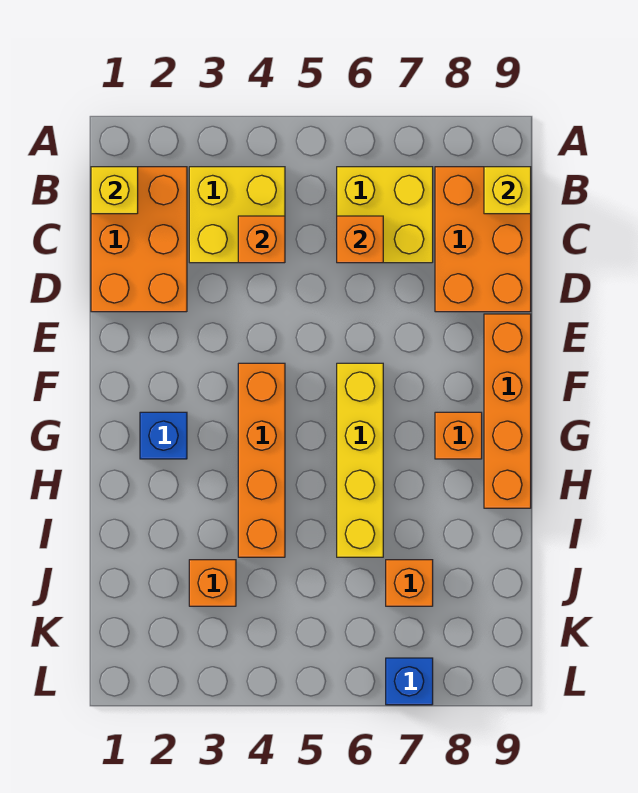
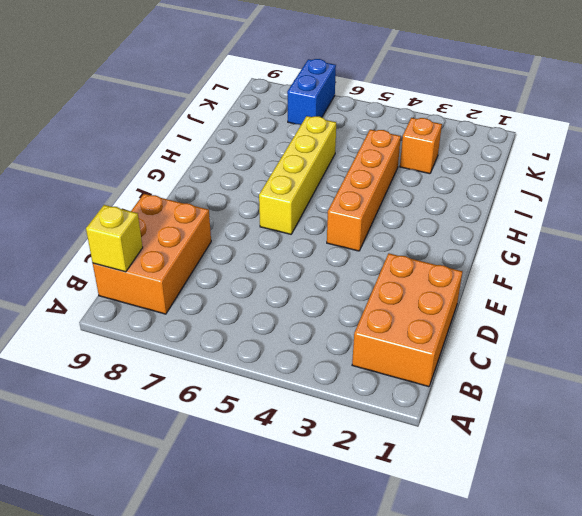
blue 1x2 brick [287,59,336,125] -> blue 1x1 brick [386,658,433,705]
none -> yellow 2x2 brick [189,167,285,263]
none -> yellow 2x2 brick [337,167,433,263]
none -> orange 1x4 brick [484,314,531,508]

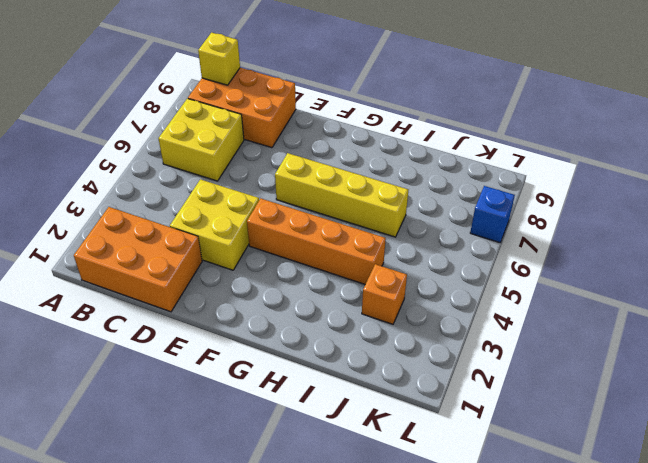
yellow 2x2 brick [170,179,259,270] -> yellow 2x2 brick moved to [189,167,285,263]
none -> orange 1x4 brick [484,314,531,508]
none -> blue 1x1 brick [140,412,187,459]
none -> orange 1x1 brick [435,412,482,459]

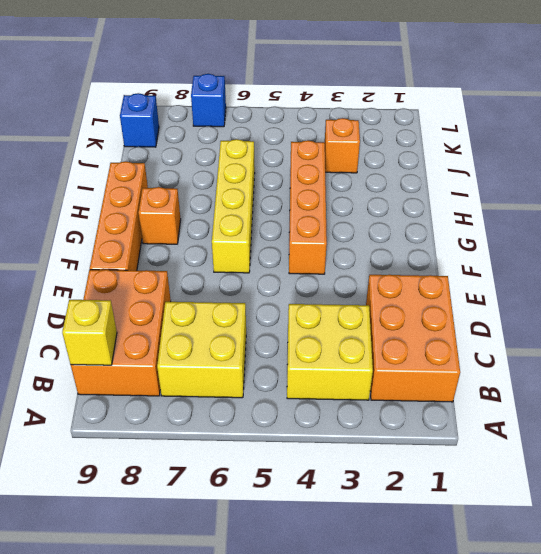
blue 1x1 brick [120,93,159,147] -> blue 1x1 brick moved to [140,412,187,459]
none -> orange 1x1 brick [386,560,433,606]
none -> yellow 1x1 brick [91,167,138,214]
none -> orange 1x1 brick [238,216,285,263]

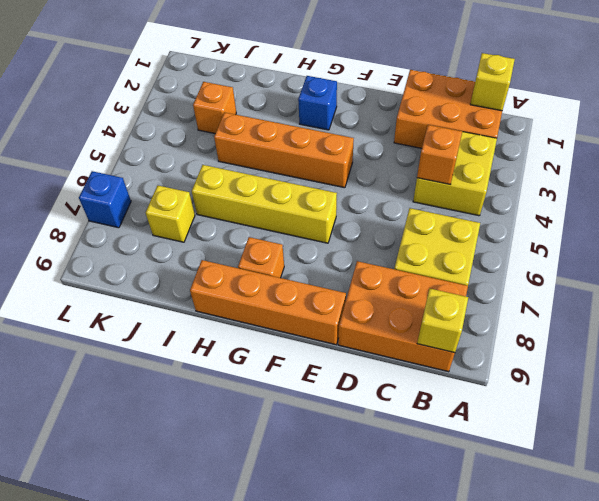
yellow 1x1 brick [146,186,195,242] -> orange 1x1 brick [386,560,433,606]
none -> orange 1x1 brick [337,216,383,263]

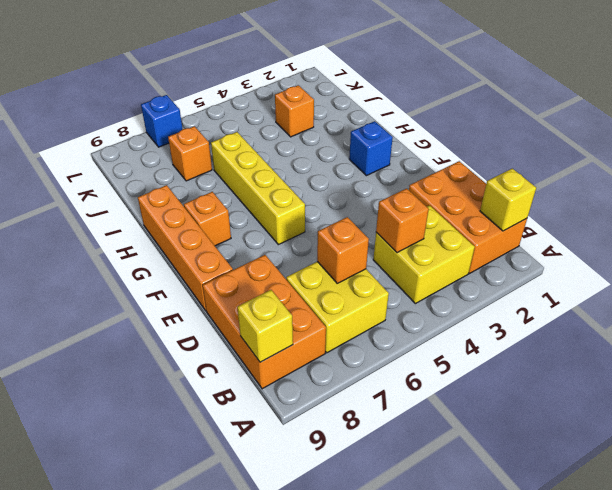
none -> orange 1x4 brick [238,363,285,557]

